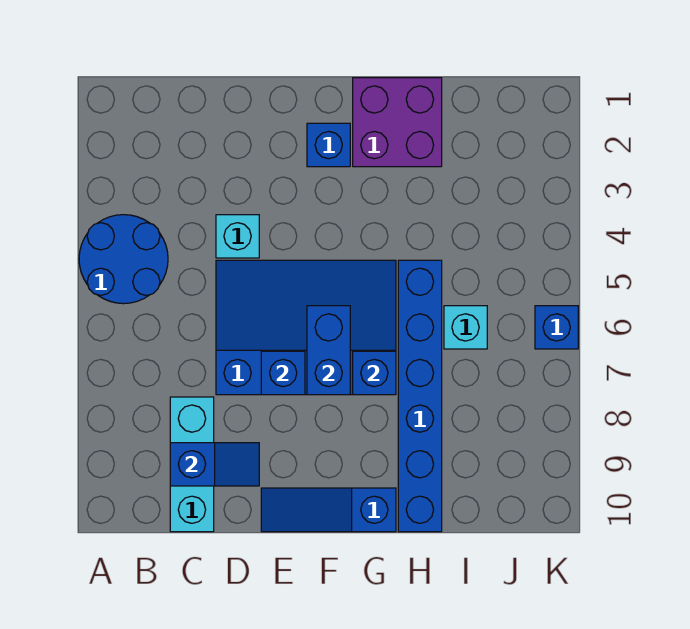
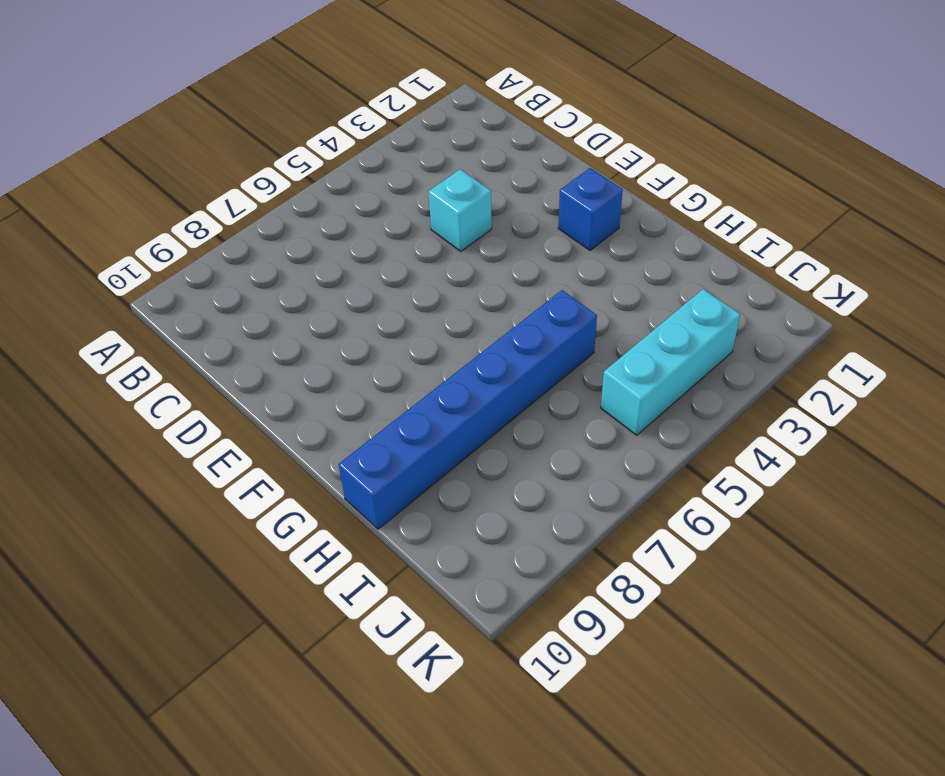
cyan 1x3 brick [601,289,740,435] -> cyan 1x3 brick moved to [170,397,214,532]
none -> blue 2x2 round brick [79,215,168,304]
none -> blue 3x4 slope [216,260,396,395]
none -> blue 1x3 slope [261,488,396,532]

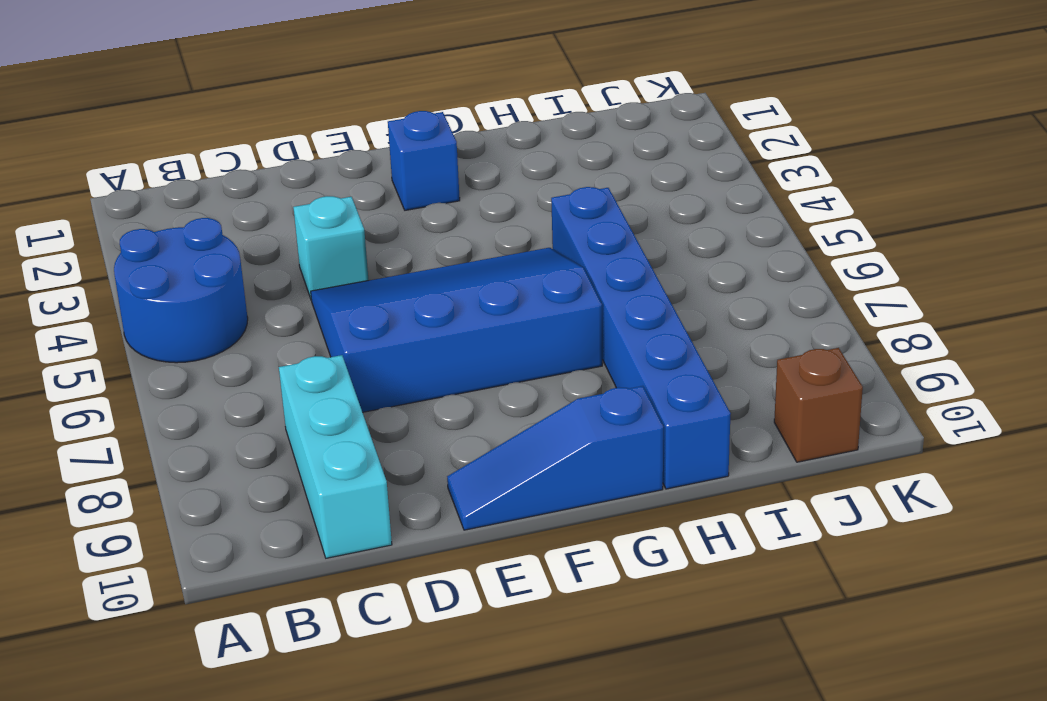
brown 1x1 brick [774,348,863,462] -> none
none -> purple 2x2 brick [353,78,442,167]
none -> cyan 1x1 brick [444,306,487,349]
none -> blue 1x1 brick [535,306,578,349]

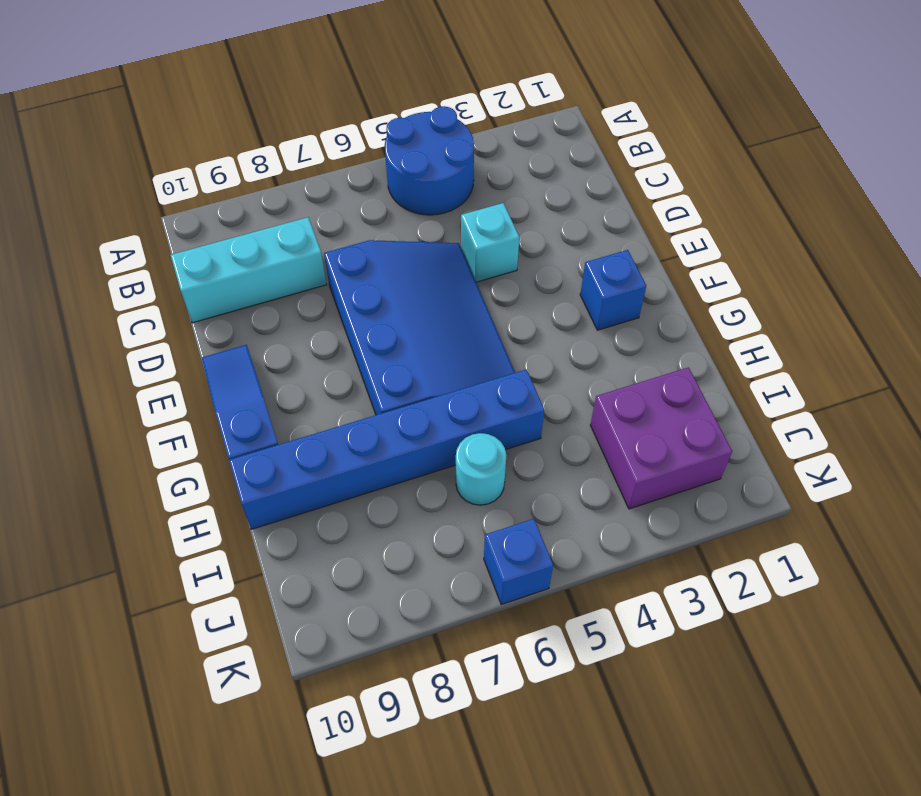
purple 2x2 brick [590,367,732,509] -> purple 2x2 brick moved to [353,78,442,167]
cyan 1x1 round brick [456,433,506,505] -> cyan 1x1 brick [444,306,487,349]
none -> blue 1x2 slope [170,443,259,486]
none -> blue 1x1 brick [261,351,305,395]
none -> blue 1x2 brick [307,306,350,395]

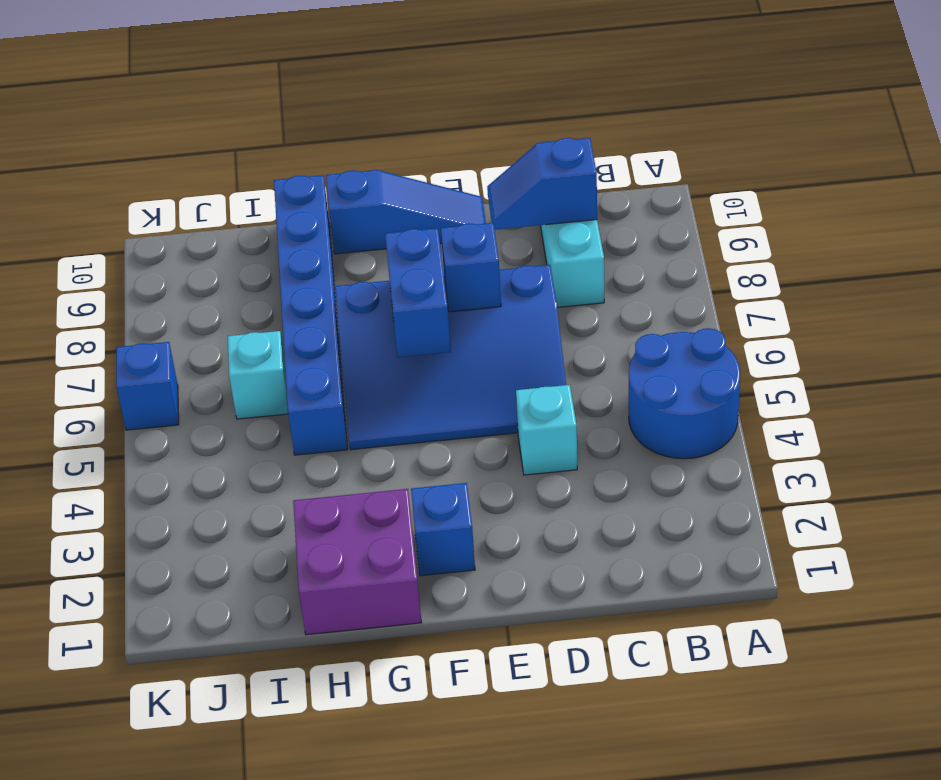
none -> blue 1x1 brick [353,351,396,395]

